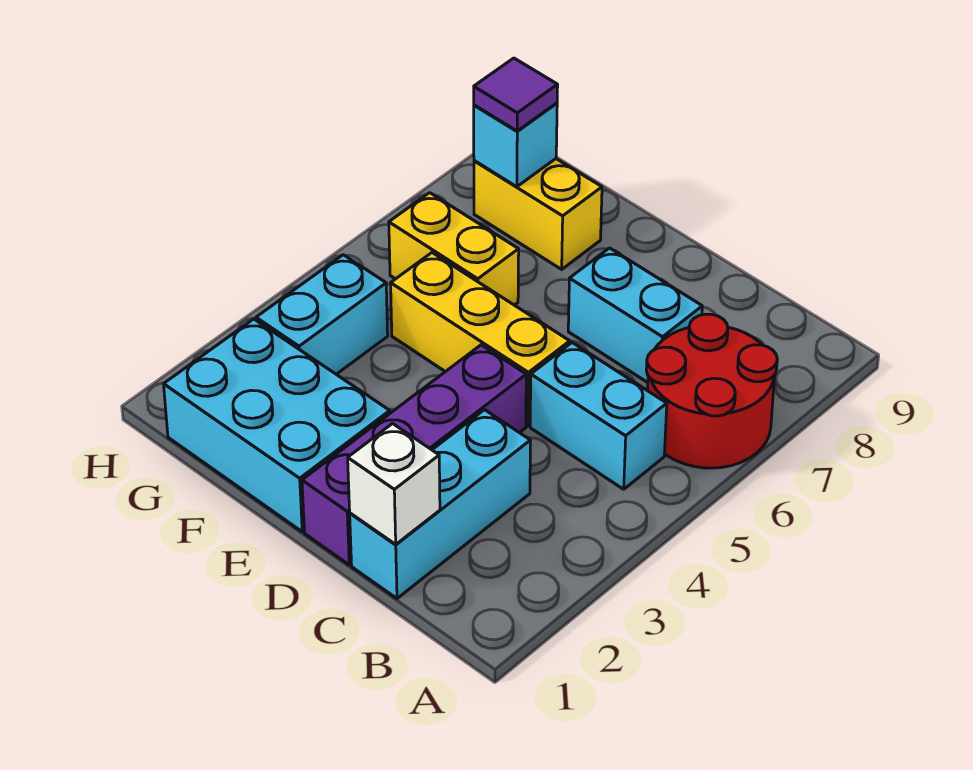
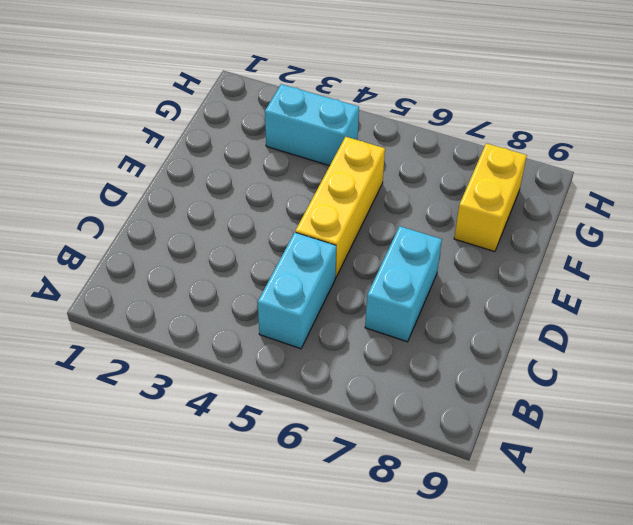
none -> red 2x2 round brick [646,314,777,468]
none -> cyan 1x3 brick [350,410,530,598]
none -> purple 1x4 brick [302,345,526,565]

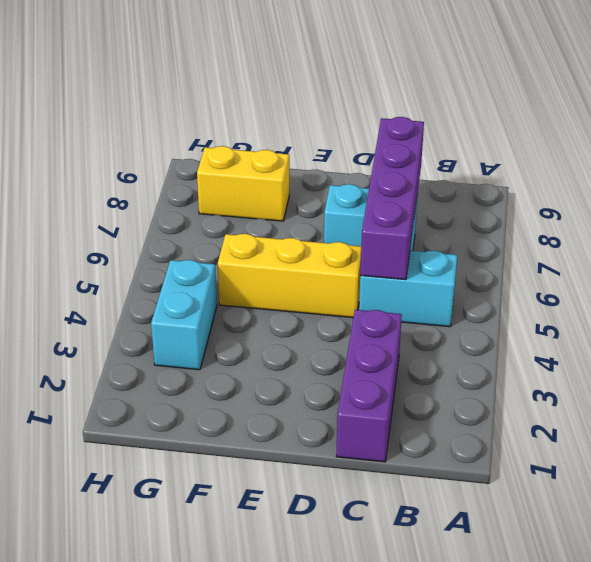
purple 1x3 brick [336,310,402,462] -> cyan 1x3 brick [350,410,530,598]
purple 1x4 brick [360,117,424,280] -> purple 1x4 brick moved to [302,345,526,565]
none -> red 2x2 round brick [646,314,777,468]
none -> cyan 2x3 brick [164,319,390,532]
none -> yellow 1x2 brick [389,193,519,305]

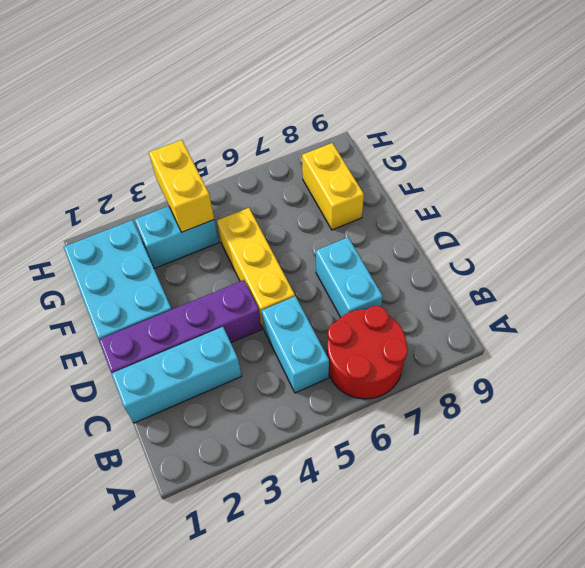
yellow 1x2 brick [149,140,214,232] -> yellow 1x2 brick moved to [389,193,519,305]
none -> white 1x1 brick [348,424,440,544]
none -> cyan 1x1 brick [474,103,557,187]
none -> purple 1x1 tile [474,58,558,131]

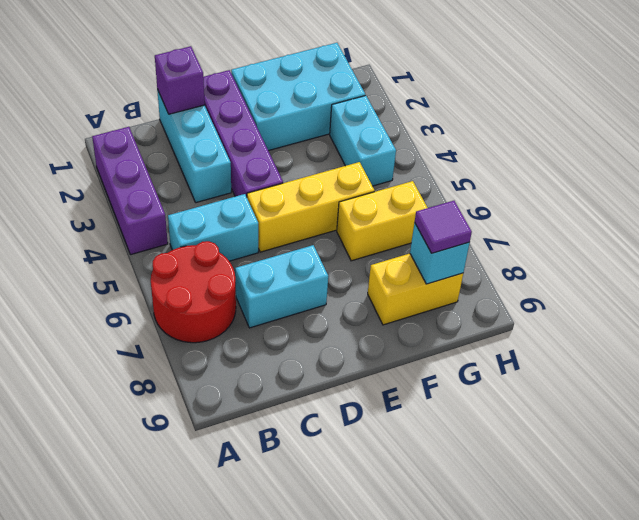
purple 1x3 brick [92,127,168,255] -> none
purple 1x1 brick [155,46,205,114] -> white 1x1 brick [348,424,440,544]

